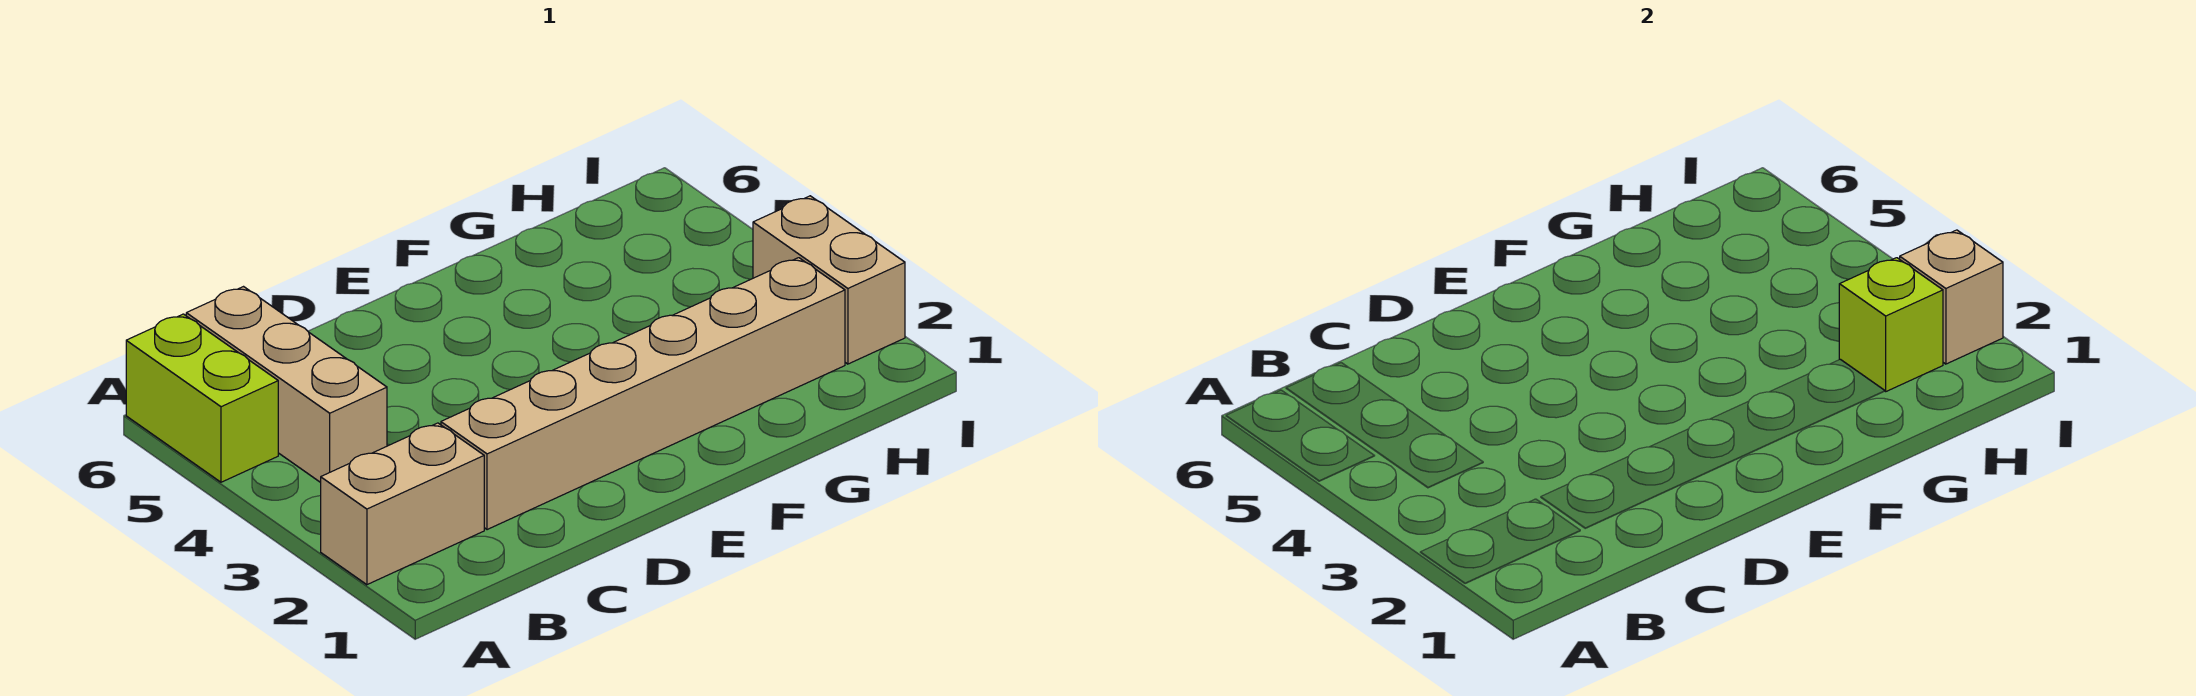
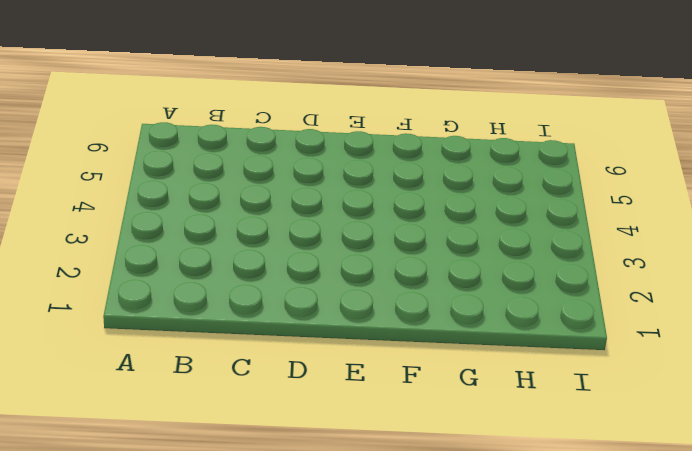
none -> tan 1x2 brick [321,423,484,585]
none -> lime 1x2 brick [126,314,278,482]

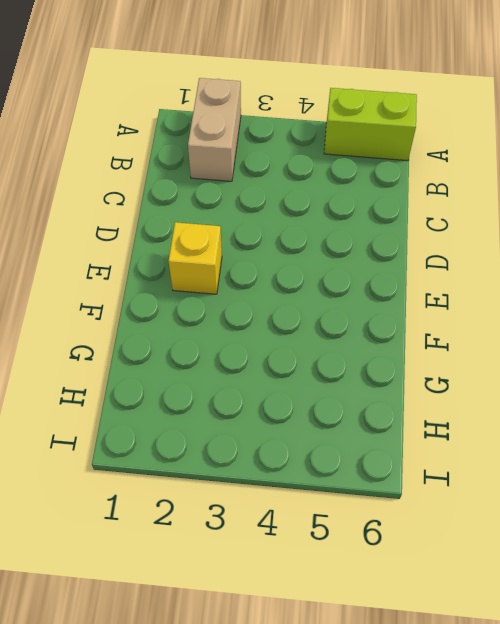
yellow 1x1 brick [169,222,222,294] -> tan 1x6 brick [441,258,845,530]
none -> tan 1x3 brick [186,287,387,483]
none -> tan 1x2 brick [753,196,905,364]

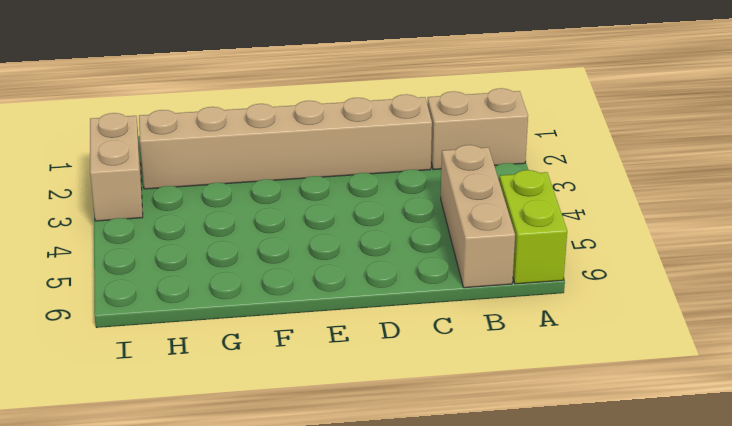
none -> lime 1x1 brick [1839,258,1943,391]
none -> tan 1x1 brick [1900,230,2003,364]

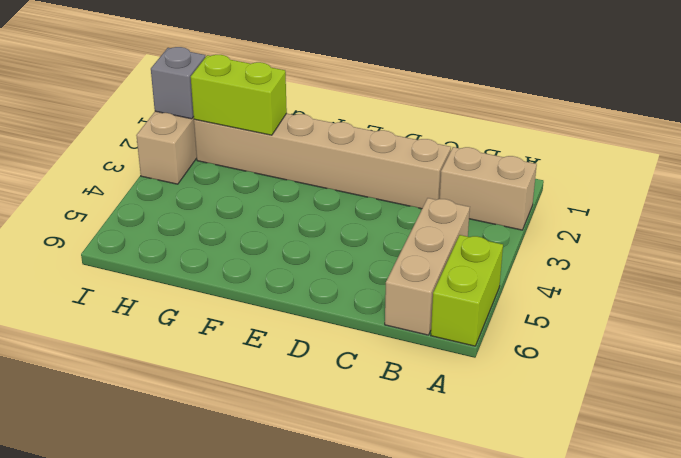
lime 1x2 brick [191,55,287,135] -> lime 1x1 brick [1839,258,1943,391]
grey 1x1 brick [151,47,205,119] -> tan 1x1 brick [1900,230,2003,364]

